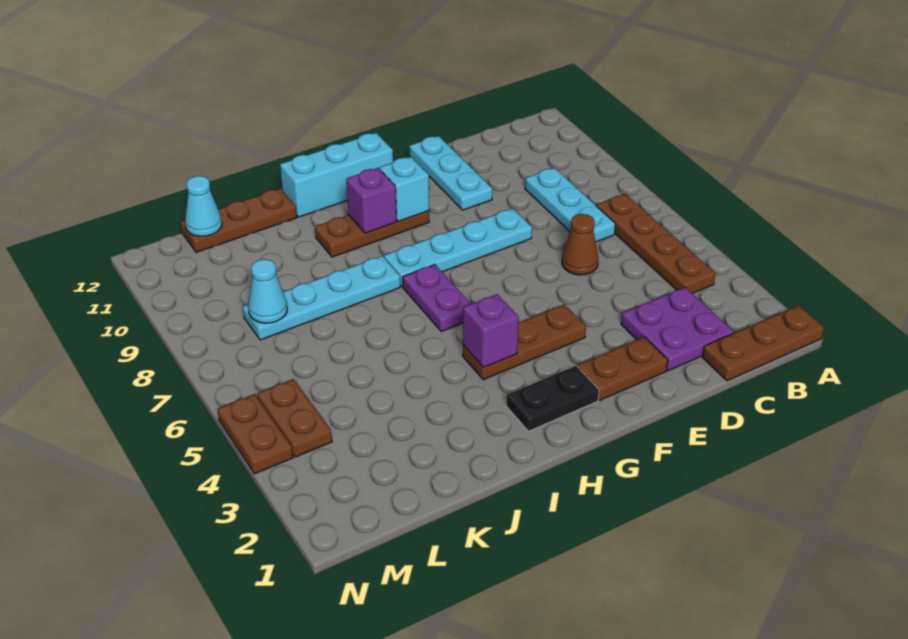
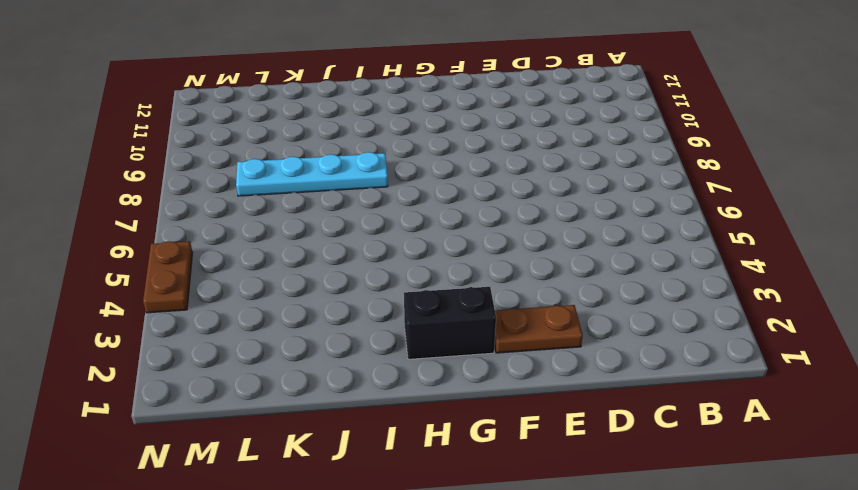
black 1x2 brick [404,287,496,359] -> black 1x2 plate [506,366,599,431]
none -> brown 1x3 plate [702,306,824,381]
none -> brown 1x4 plate [597,194,715,294]
none -> purple 2x2 plate [621,287,734,371]

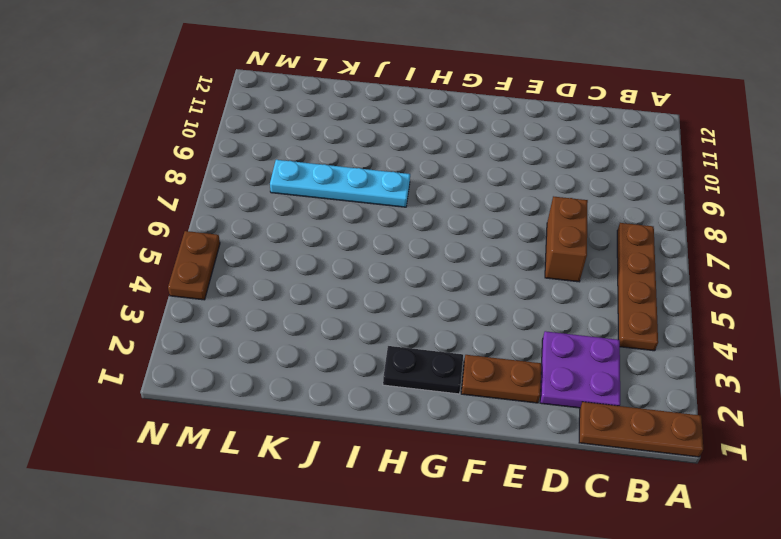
brown 1x2 brick [545,196,588,282] -> brown 1x1 cone [562,214,599,275]
none -> cyan 1x3 plate [525,168,615,242]
none -> cyan 1x4 plate [384,208,532,287]
none -> cyan 1x3 plate [410,136,492,210]

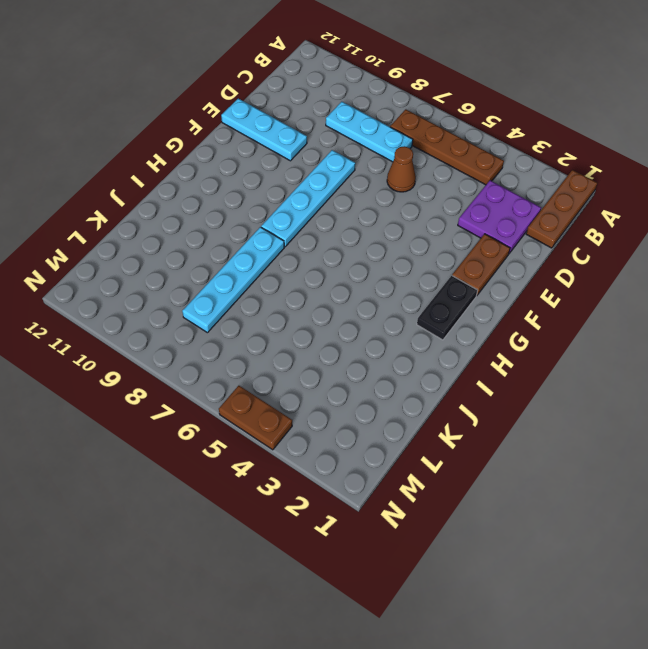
none -> brown 1x3 plate [463,304,586,380]
none -> brown 1x3 plate [315,211,429,257]
none -> cyan 1x3 brick [280,133,393,217]

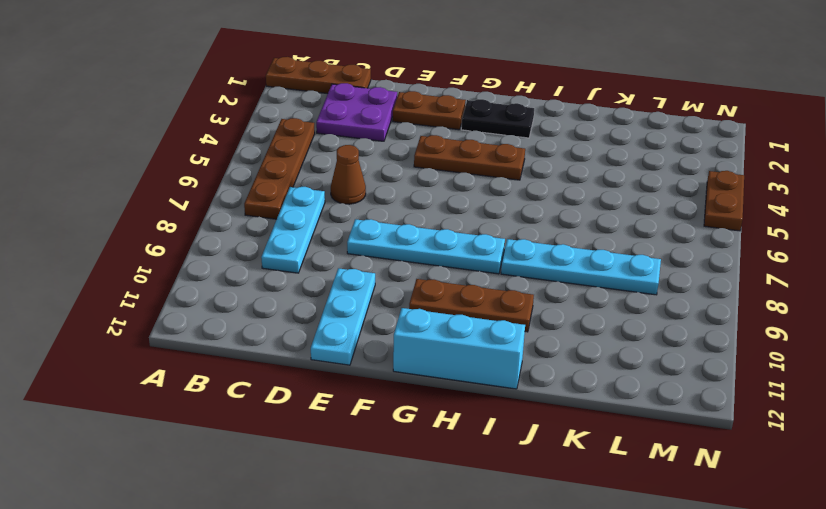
none -> purple 1x2 plate [403,265,471,332]
none -> brown 1x3 plate [181,189,297,252]
none -> brown 1x2 plate [257,379,332,457]

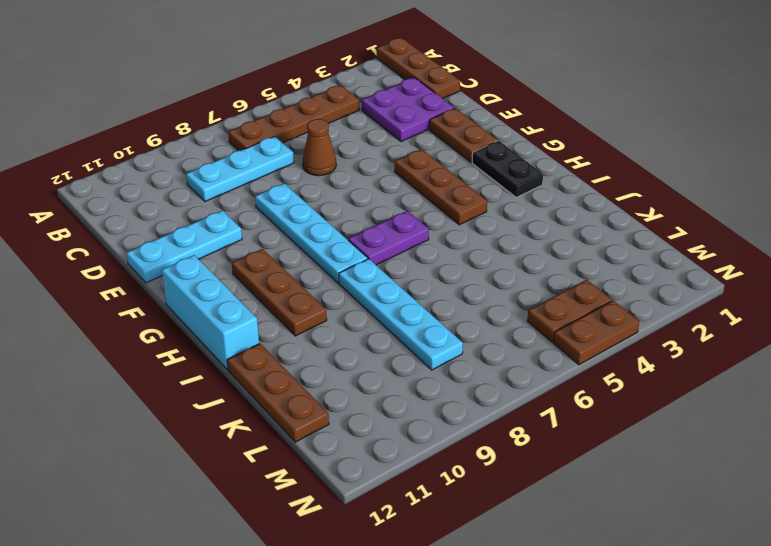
none -> cyan 1x1 brick [380,157,429,222]
none -> purple 1x1 brick [463,294,519,367]
none -> purple 1x1 brick [346,168,397,233]

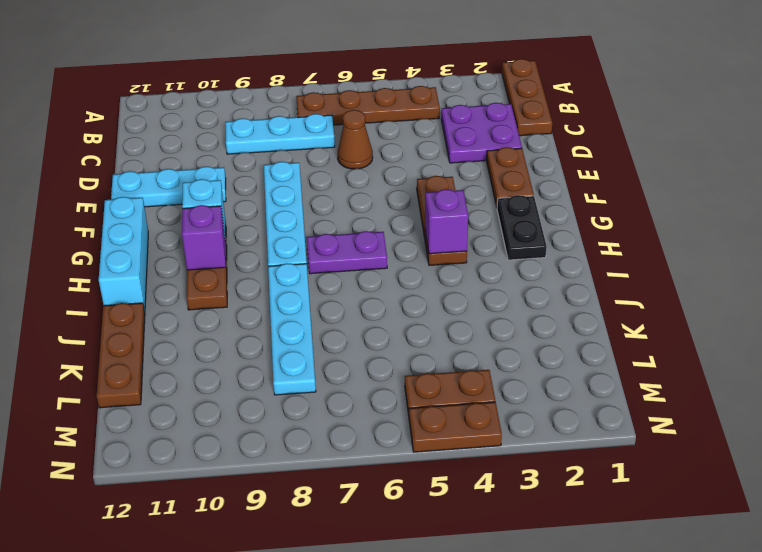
none -> cyan 1x1 cone [248,259,287,323]
none -> cyan 1x1 cone [185,176,222,236]

